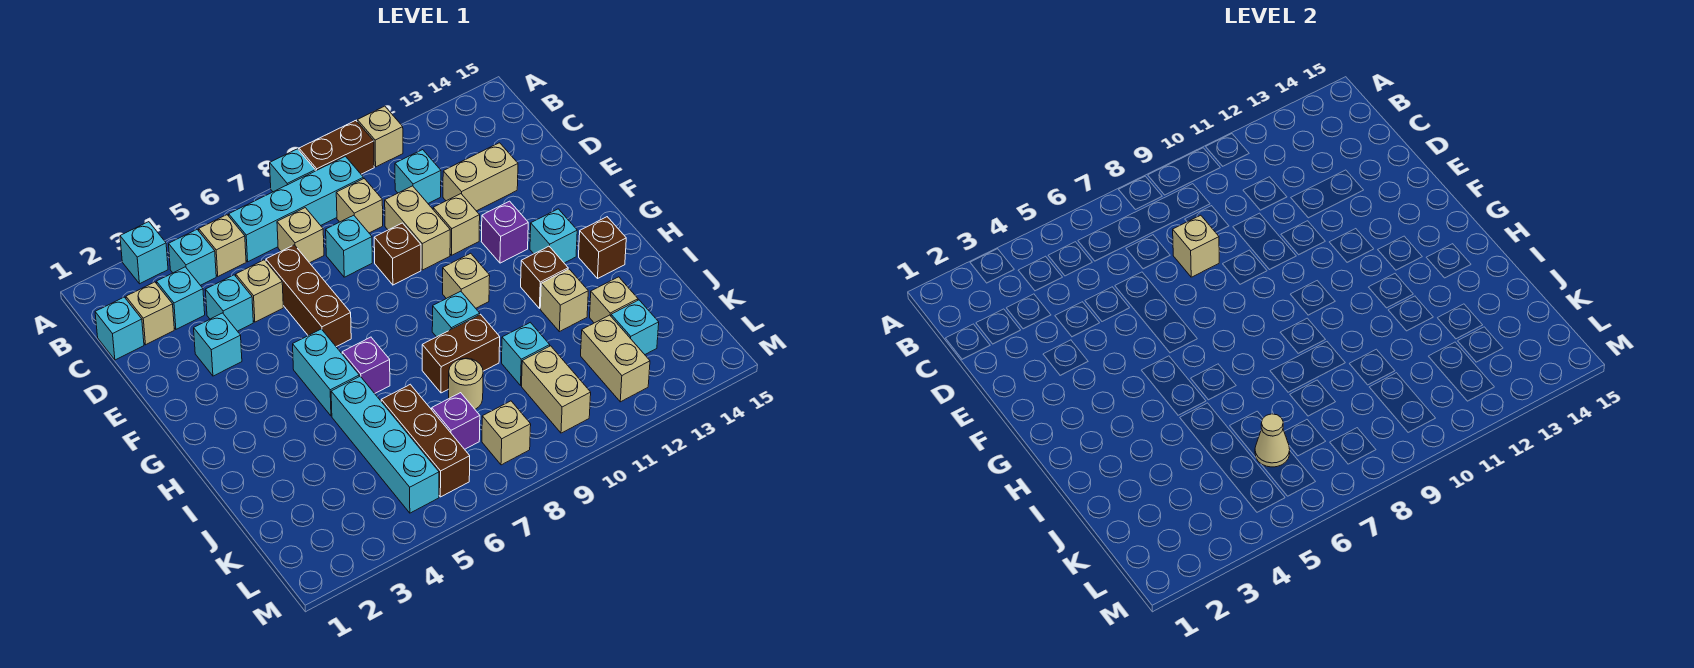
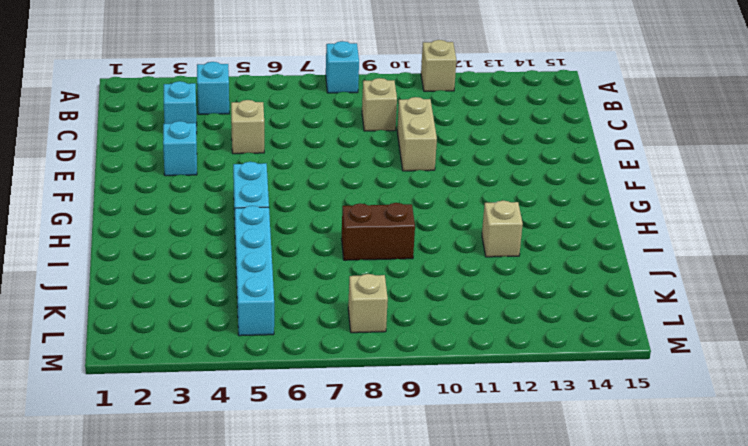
none -> cyan 1x1 brick [120,222,168,284]
none -> brown 1x2 brick [299,121,374,174]
none -> tan 1x1 brick [199,215,246,276]
none -> cyan 1x4 brick [229,156,363,262]

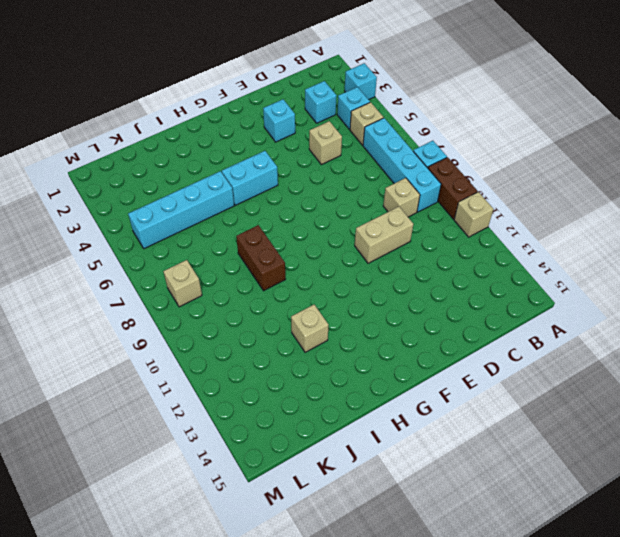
none -> cyan 1x1 brick [95,297,144,360]
none -> tan 1x1 brick [126,282,174,345]
none -> tan 1x1 brick [277,208,324,263]
none -> cyan 1x1 brick [395,150,441,203]

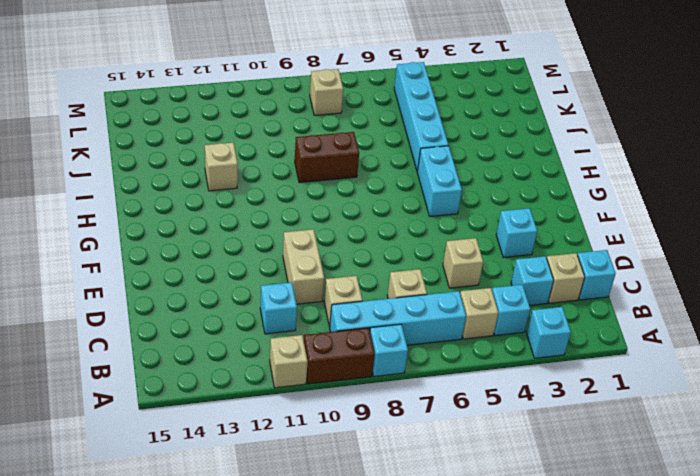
none -> cyan 1x1 brick [205,275,253,331]
none -> brown 1x3 brick [266,245,351,347]
none -> cyan 1x1 brick [326,215,372,277]
none -> tan 1x2 brick [443,143,518,211]

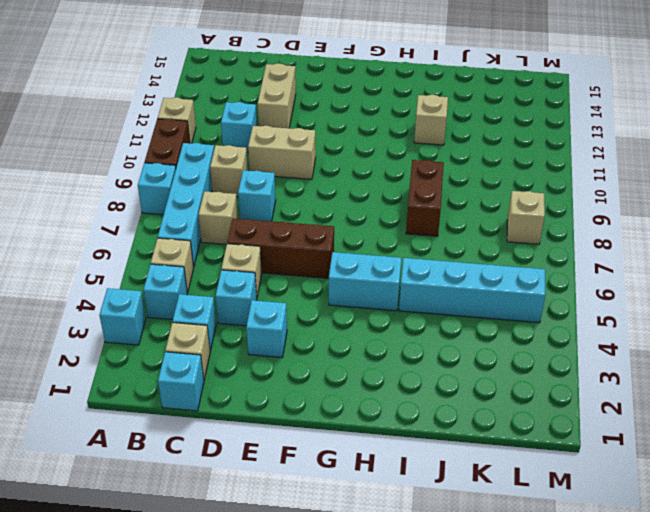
none -> brown 1x1 brick [374,223,421,285]
none -> tan 1x1 brick [433,194,480,255]
none -> purple 1x1 brick [481,201,528,263]
none -> tan 1x1 brick [443,253,490,308]

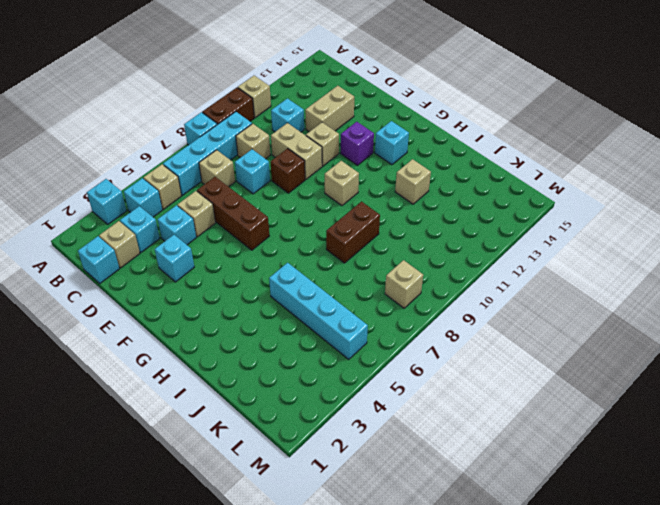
none -> cyan 1x2 brick [293,329,359,416]
none -> purple 1x1 brick [342,337,390,393]
none -> cyan 1x1 brick [432,291,480,337]
none -> brown 1x1 brick [521,246,568,309]

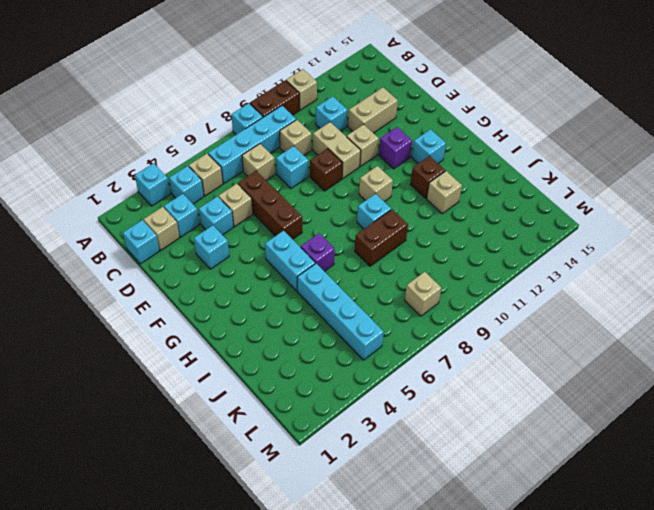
none -> brown 1x1 brick [579,217,626,278]
none -> brown 1x3 brick [381,384,470,497]
none -> tan 1x1 round brick [449,358,483,409]
none -> cyan 1x1 brick [502,322,550,385]

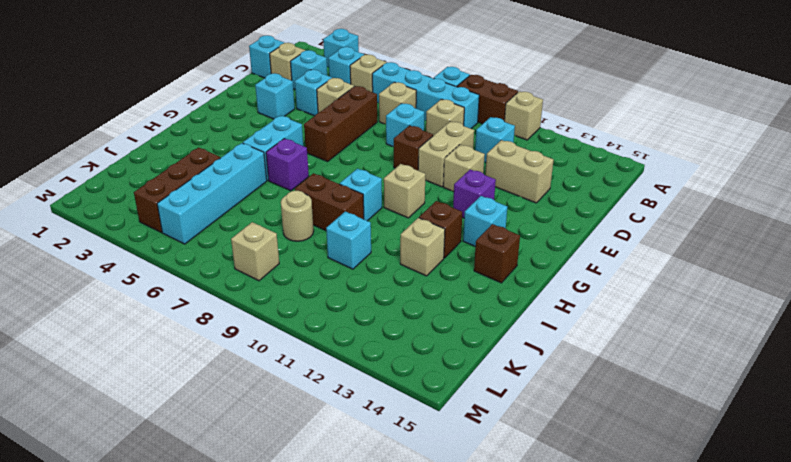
brown 1x3 brick [134,147,220,232] -> brown 1x3 brick moved to [381,384,470,497]
none -> tan 1x1 brick [590,277,638,323]
none -> purple 1x1 brick [432,393,480,449]
none -> tan 1x2 brick [522,346,591,433]
none -> tan 1x2 brick [581,315,650,402]

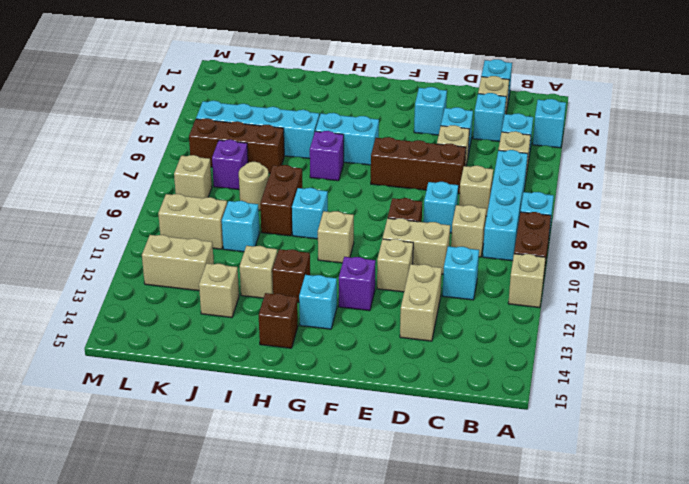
none -> cyan 1x1 brick [611,300,659,354]
none -> tan 1x1 brick [1173,215,1219,277]
none -> tan 1x1 cone [1255,414,1290,467]

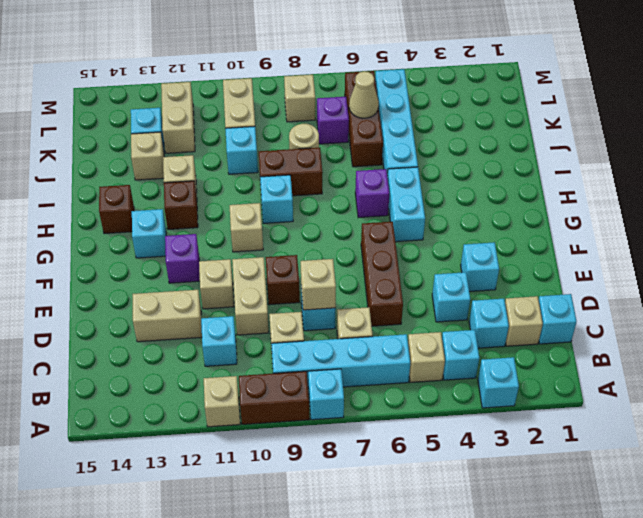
none -> tan 1x1 brick [236,260,283,322]

